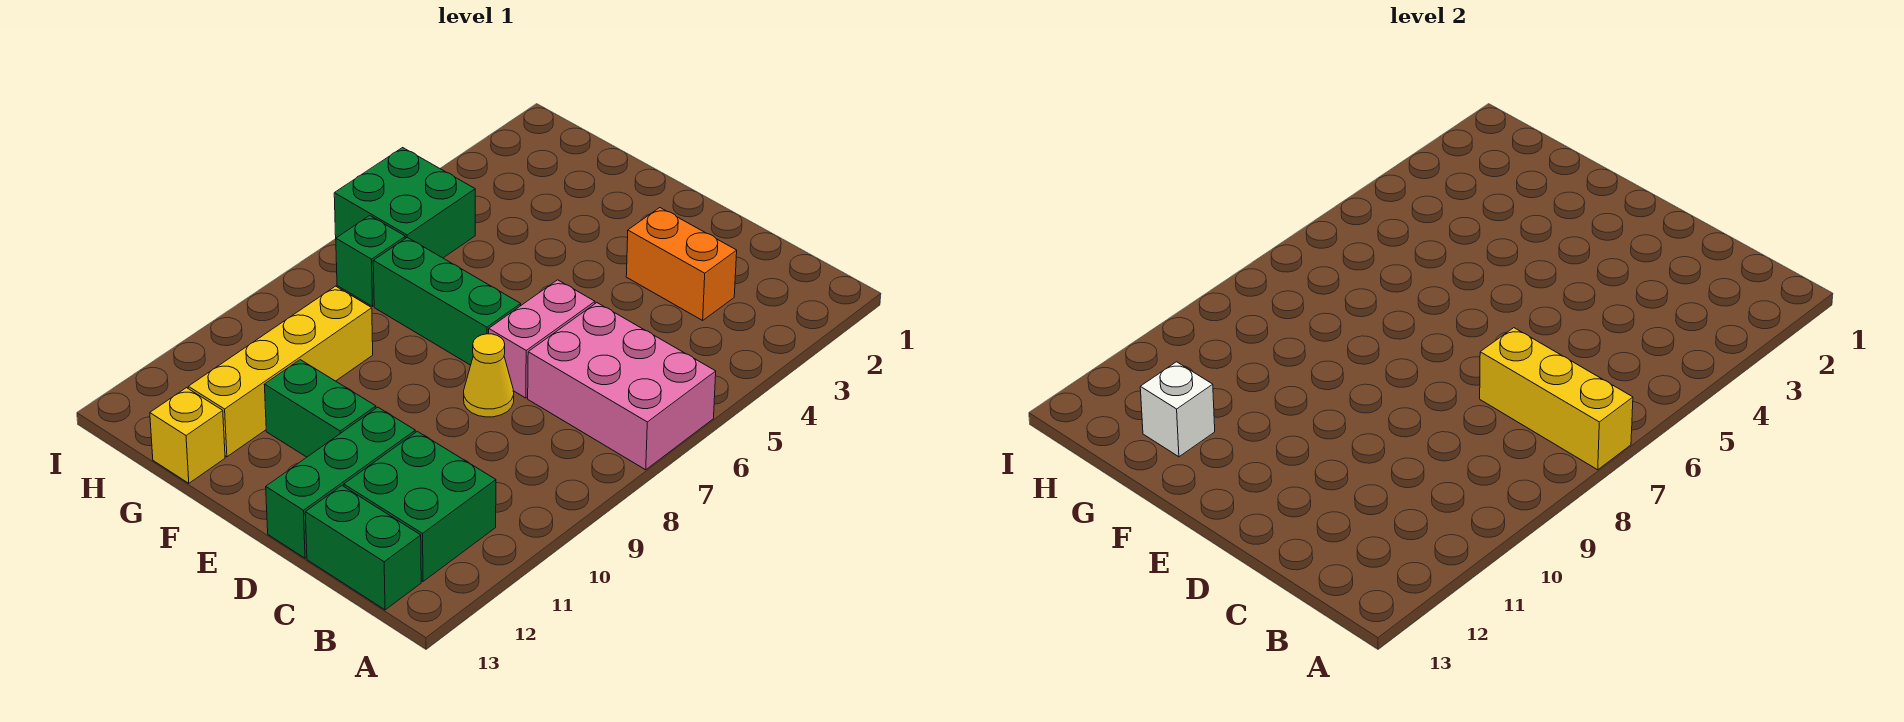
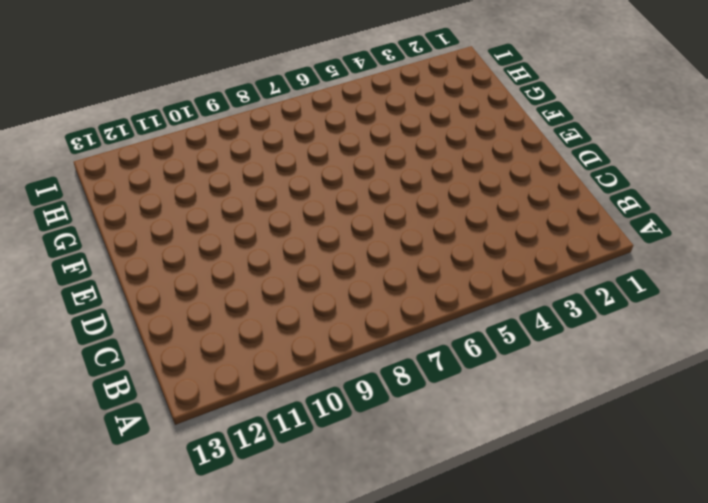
none -> pink 2x3 brick [528,303,716,470]
none -> green 2x2 brick [344,431,496,581]
none -> green 1x2 brick [305,486,421,610]

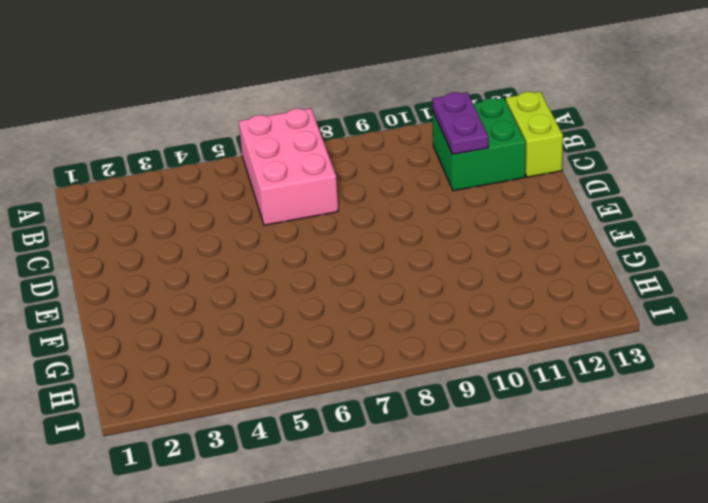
purple 1x2 plate [432,92,488,154] -> none
lime 1x2 brick [506,92,563,177] -> green 1x2 brick [305,486,421,610]
none -> orange 1x2 brick [626,208,737,320]
none -> pink 1x2 brick [489,280,595,398]
none -> yellow 1x1 cone [464,334,514,417]

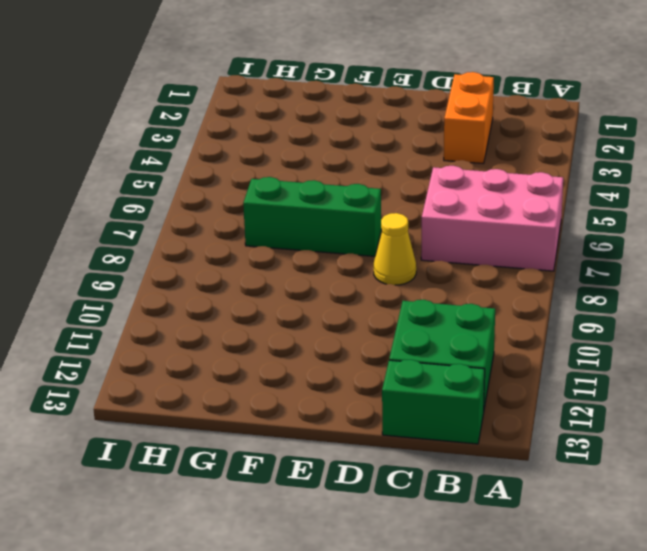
orange 1x2 brick [444,72,494,164] -> orange 1x2 brick turned to [626,208,737,320]
none -> pink 1x2 brick [489,280,595,398]
none -> green 1x3 brick [266,407,415,558]
none -> green 1x2 brick [264,360,376,457]

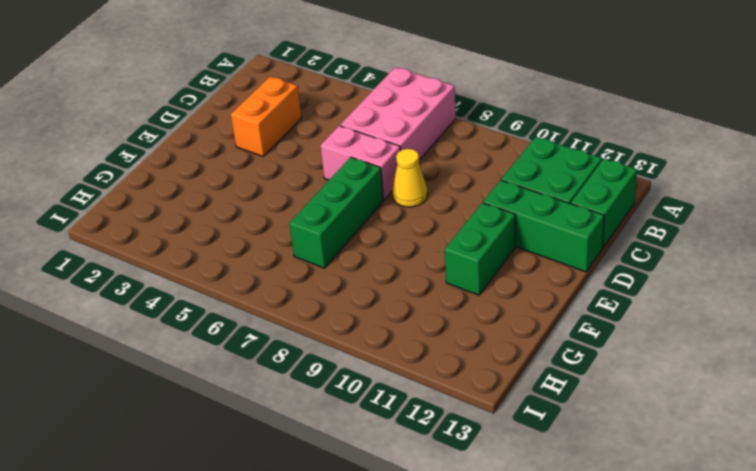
none -> yellow 1x4 brick [188,286,373,457]
none -> yellow 1x1 brick [150,388,225,483]
none -> green 2x2 brick [334,148,475,258]

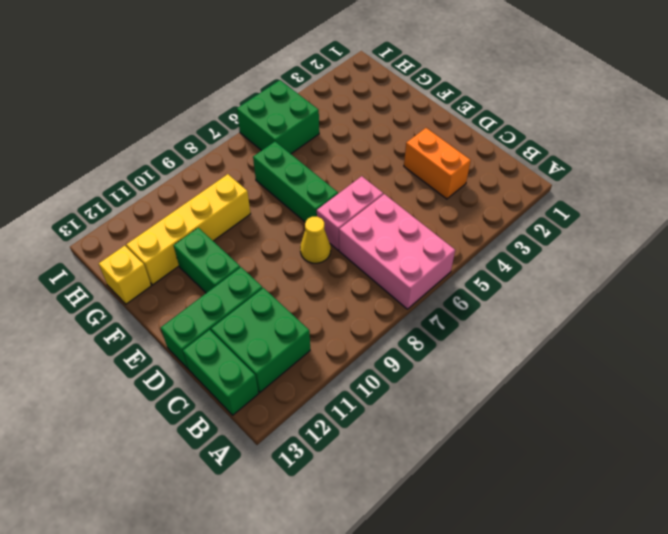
none -> green 1x1 brick [336,216,405,306]
none -> yellow 1x3 brick [1480,328,1633,470]
none -> white 1x1 brick [1140,362,1215,457]

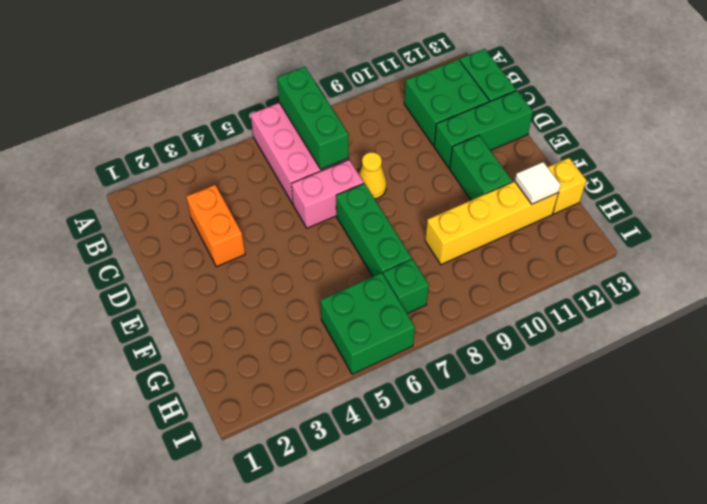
green 1x3 brick [277,67,349,169] -> yellow 1x3 brick [1480,328,1633,470]
white 1x1 tile [515,162,561,204] -> white 1x1 brick [1140,362,1215,457]

